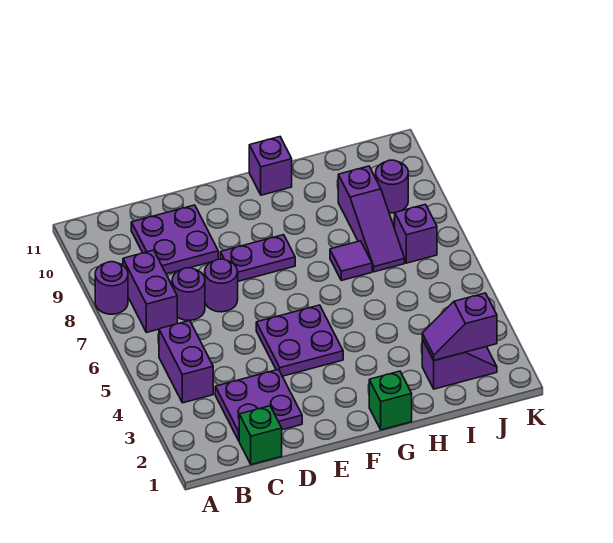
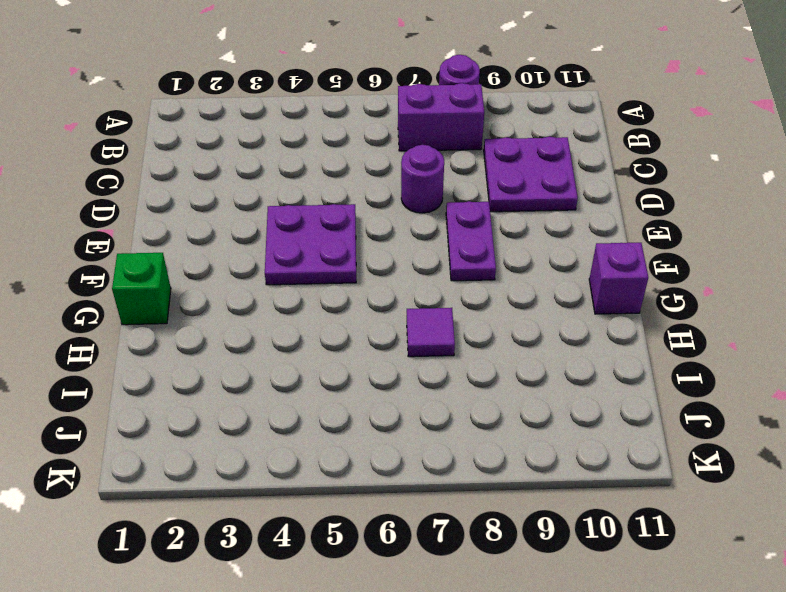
none -> purple 1x2 brick [159,321,213,403]
none -> green 1x1 brick [239,406,282,465]
none -> purple 2x2 plate [215,369,302,440]

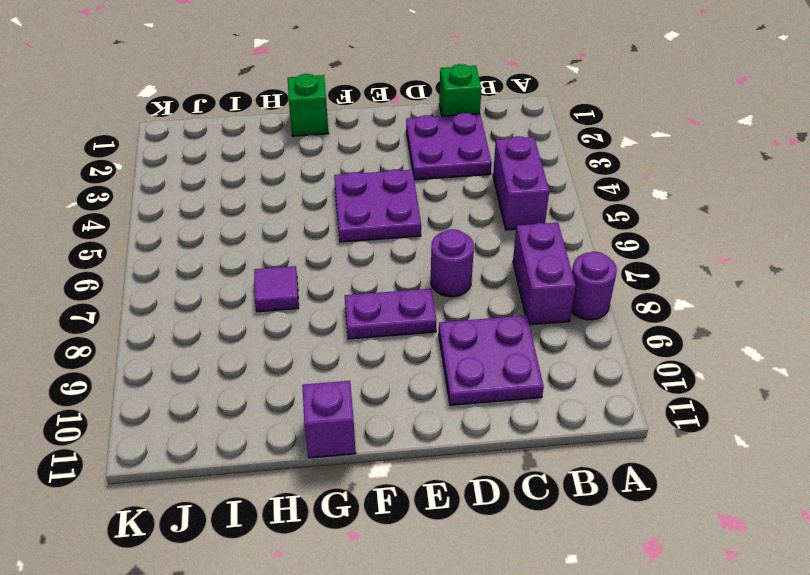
none -> purple 1x1 round brick [172,268,205,321]
none -> purple 1x2 slope [422,339,497,389]
none -> purple 1x3 slope [338,166,405,272]

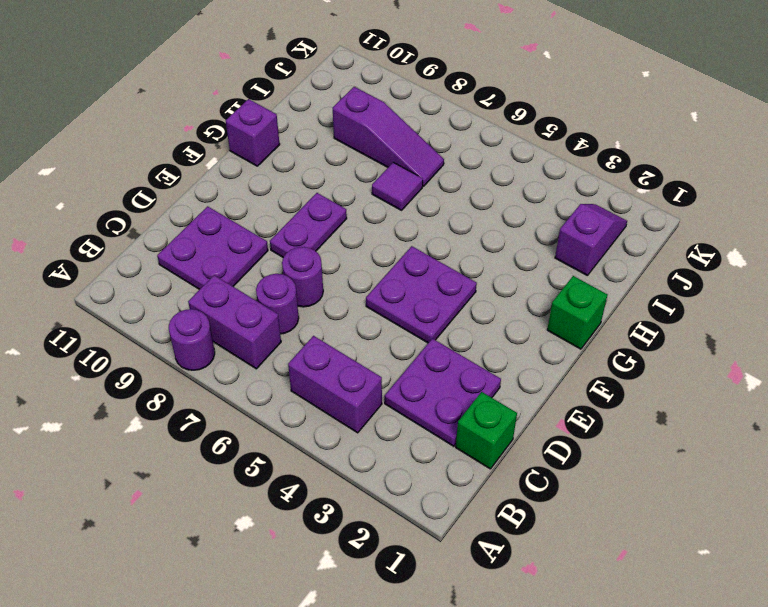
none -> purple 1x1 brick [395,204,437,263]
none -> purple 1x1 round brick [376,160,408,213]
none -> purple 1x2 slope [422,293,497,360]

